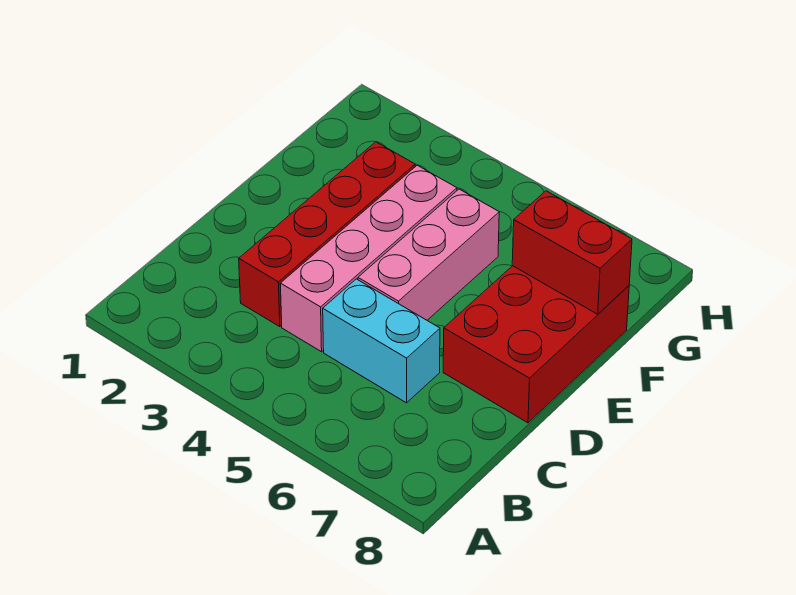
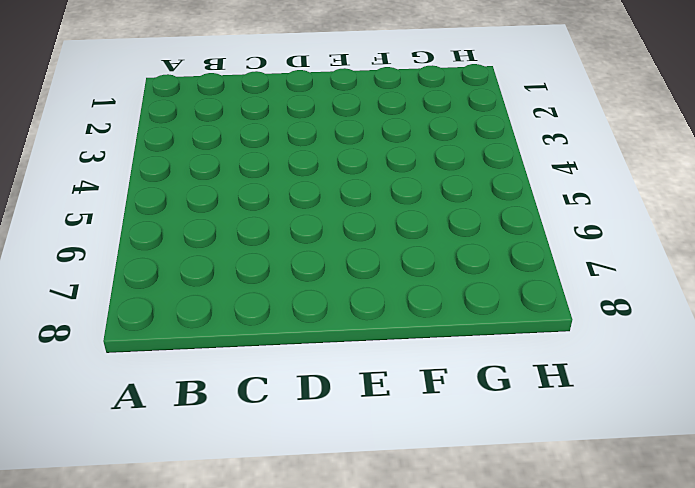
none -> red 1x4 brick [239,142,415,326]
none -> pink 1x4 brick [280,165,457,352]

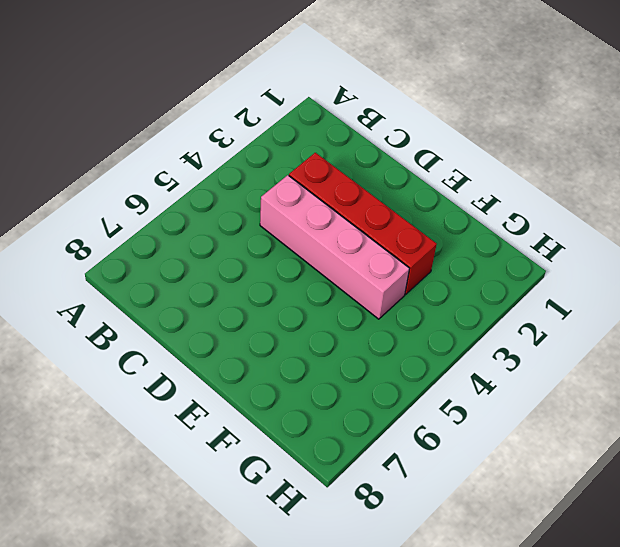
none -> cyan 1x2 brick [323,279,440,403]
none -> pink 1x3 brick [358,189,499,320]

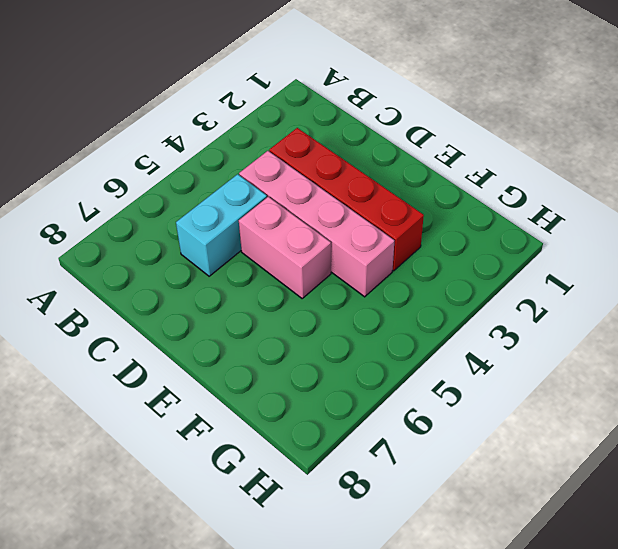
pink 1x2 brick [239,197,331,298] -> pink 1x3 brick [358,189,499,320]
none -> red 2x3 brick [443,266,629,423]
none -> red 1x2 brick [512,191,632,314]

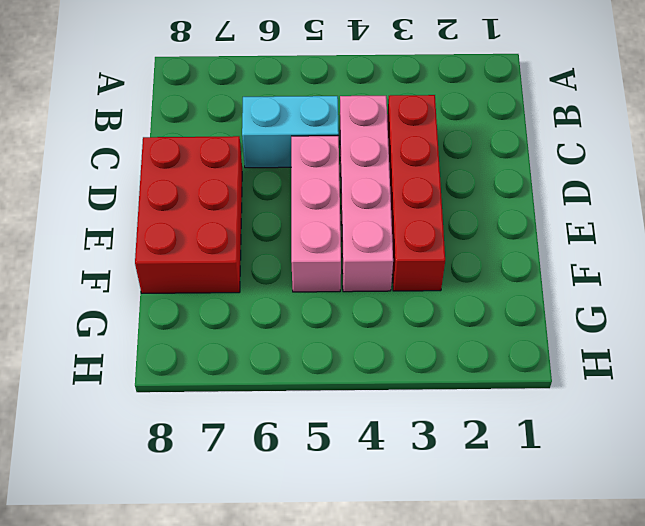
none -> red 1x2 brick [512,191,632,314]

